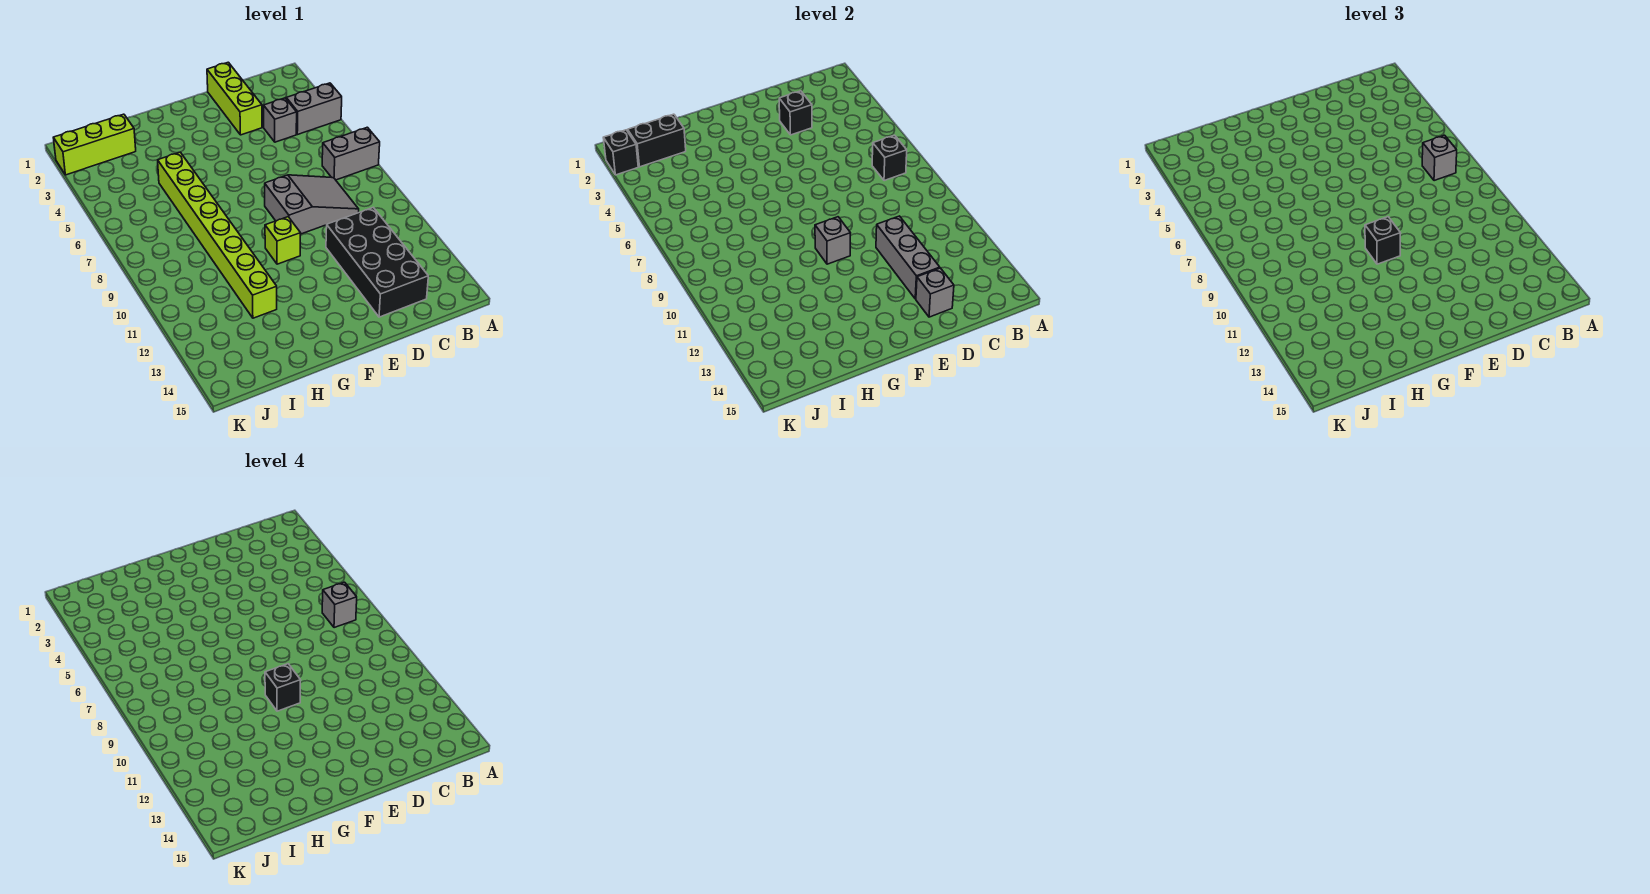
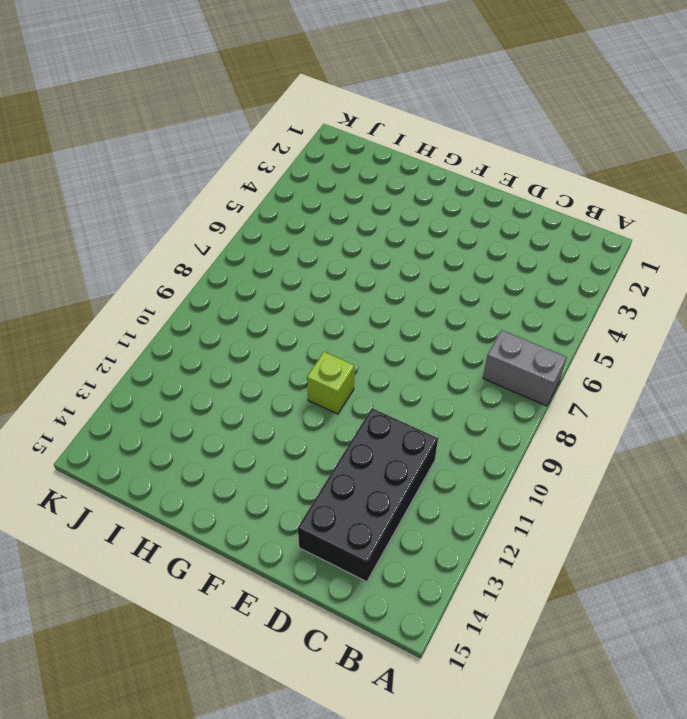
none -> grey 1x2 brick [286,83,342,135]
none -> grey 1x1 brick [264,98,297,142]
none -> grey 2x3 slope [265,175,359,234]

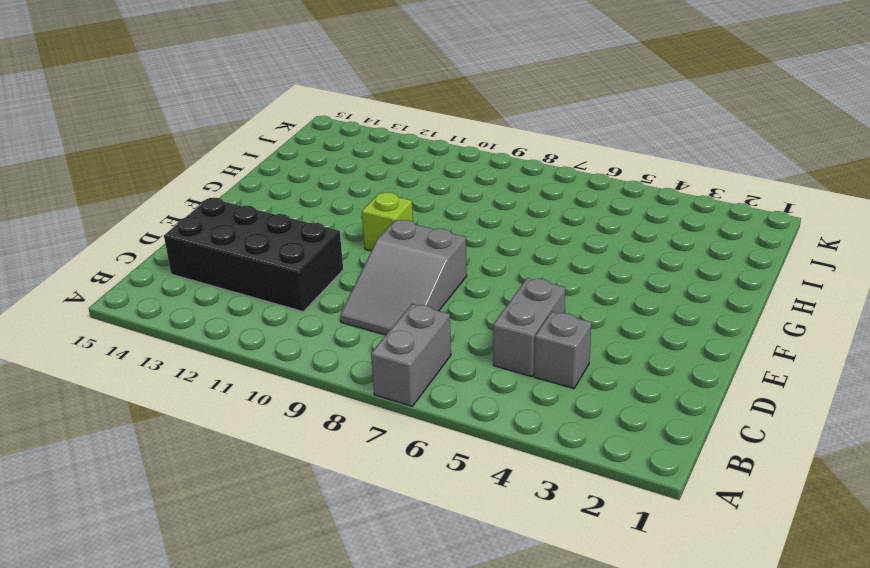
grey 1x2 brick [493,278,566,377] -> grey 1x2 brick moved to [286,83,342,135]
none -> lime 1x3 brick [207,62,262,135]
none -> lime 1x8 brick [158,152,277,318]
none -> lime 1x3 brick [53,114,136,175]

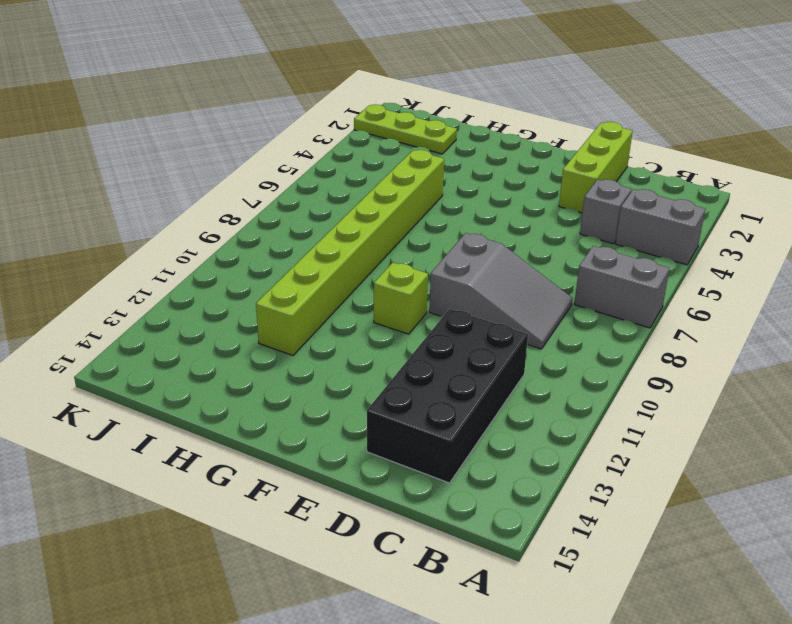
lime 1x3 plate [354,104,457,154] -> lime 1x3 brick [53,114,136,175]
none -> black 1x1 brick [872,135,907,181]
none -> black 1x1 brick [779,91,812,135]
none -> grey 1x3 brick [876,216,940,299]

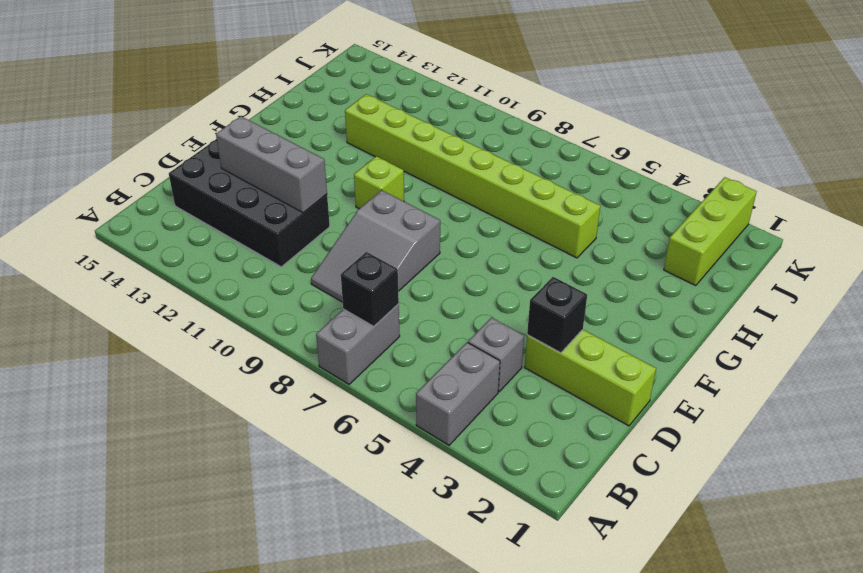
none -> grey 1x1 brick [916,268,954,317]
none -> grey 1x1 brick [815,217,851,264]
none -> black 1x2 brick [628,114,686,167]

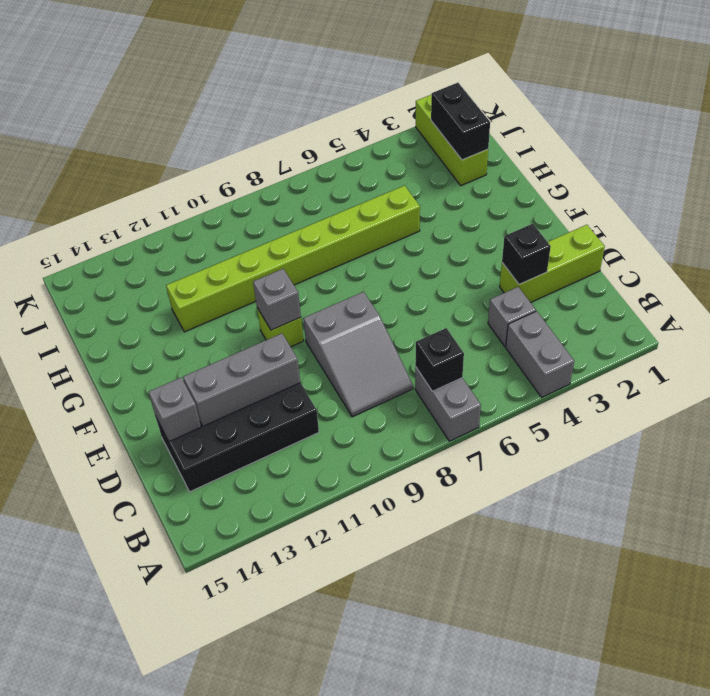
none -> black 1x1 brick [603,130,638,175]
none -> grey 1x1 brick [1422,135,1457,181]
none -> black 1x1 brick [1365,217,1401,264]

